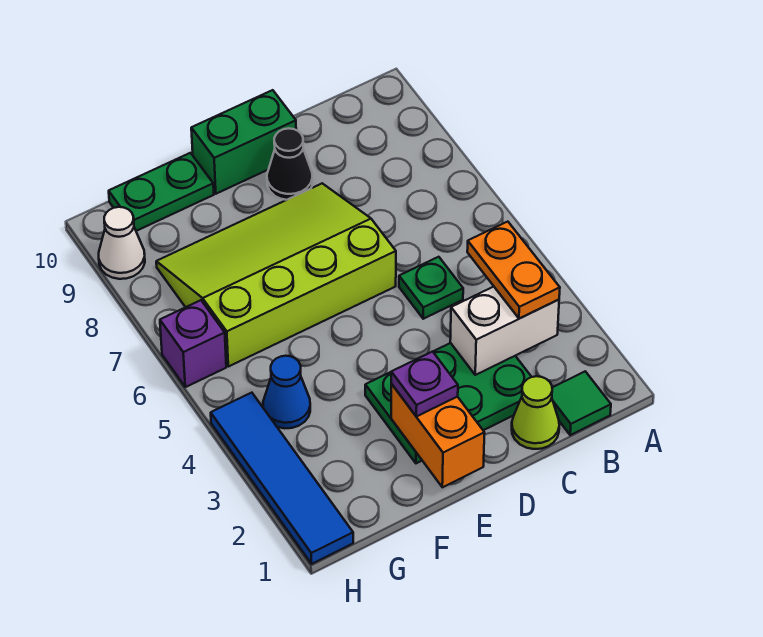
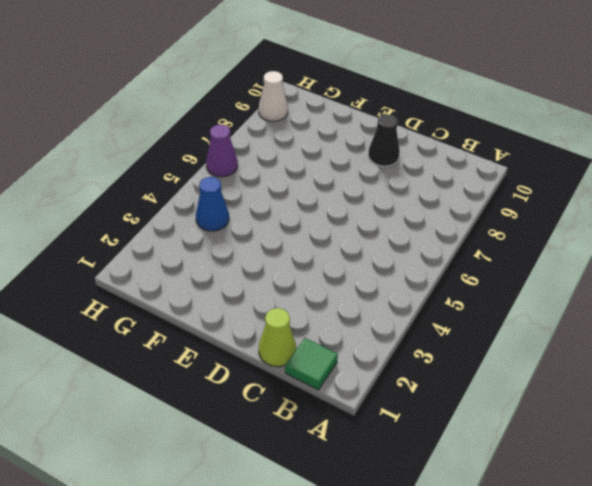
purple 1x1 cone [206,124,238,177] -> purple 1x1 brick [160,300,226,387]
none -> green 2x3 plate [365,343,531,463]
none -> green 1x1 plate [399,257,463,319]
none -> lime 3x4 slope [156,183,396,367]

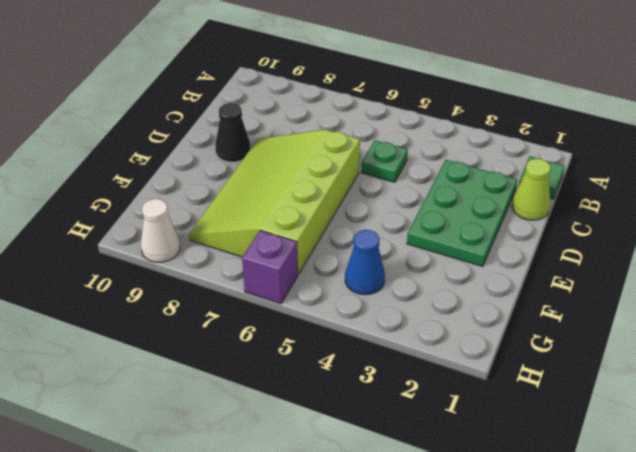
none -> green 1x2 brick [191,90,296,194]
none -> green 1x2 plate [109,153,214,231]
none -> blue 1x4 tile [211,393,353,564]

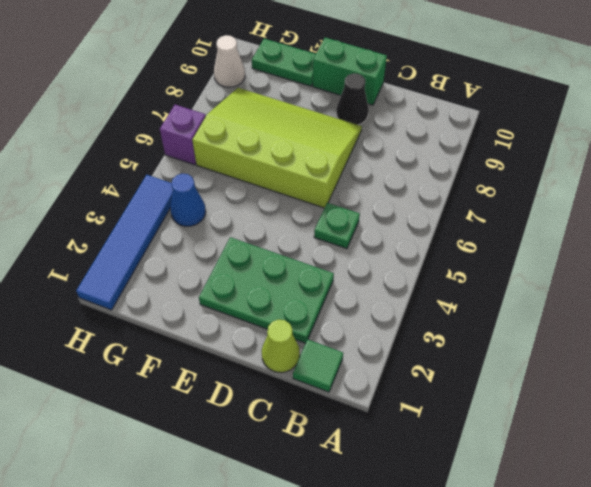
none -> white 1x2 brick [450,287,559,375]
none -> orange 1x2 brick [391,384,485,487]
none -> orange 1x2 plate [467,222,560,319]

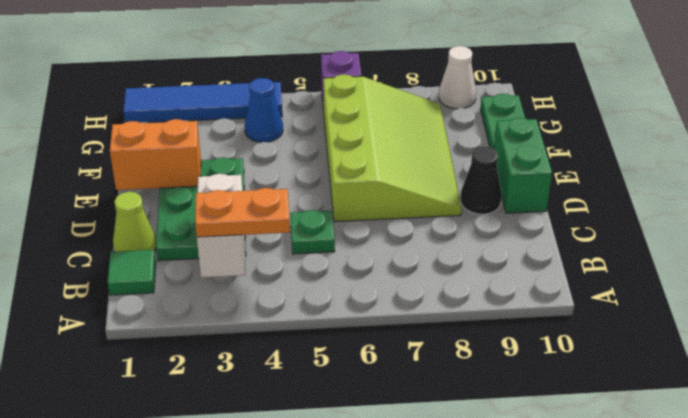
none -> purple 1x1 plate [391,352,458,416]

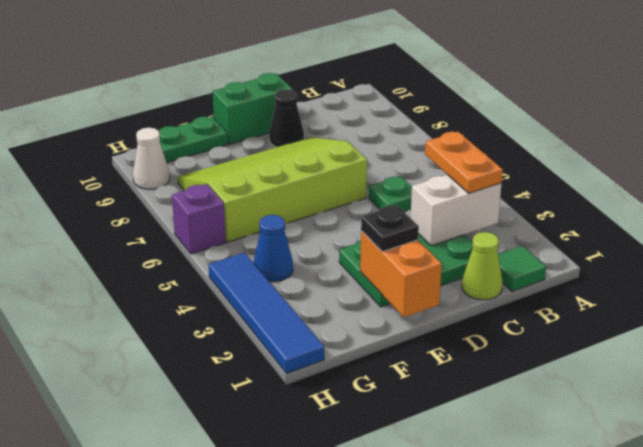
black 1x1 plate [361,205,419,252] -> purple 1x1 plate [391,352,458,416]

